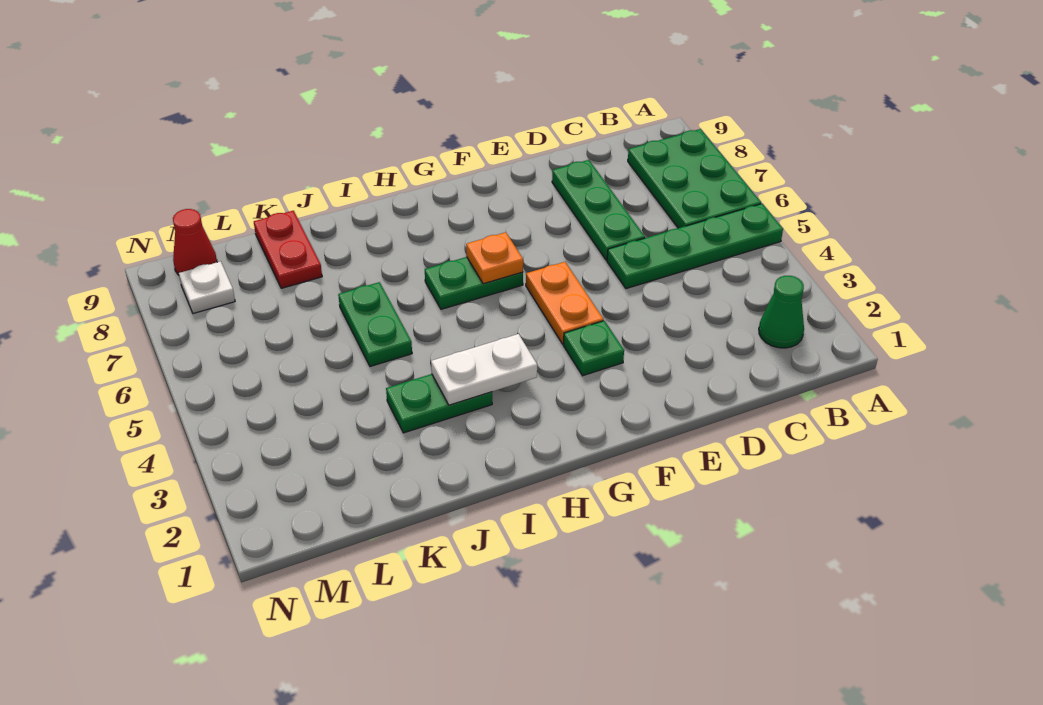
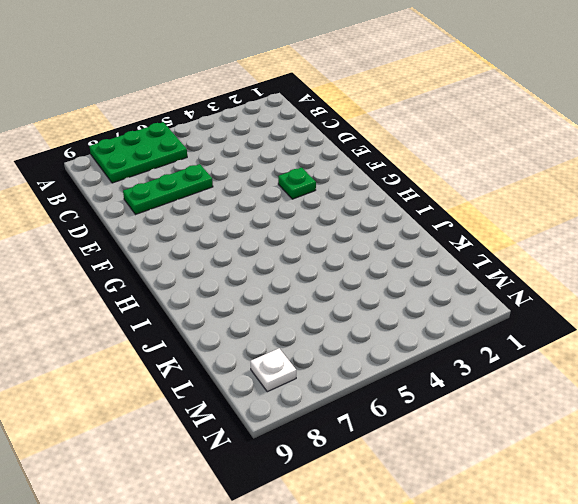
none -> green 1x4 plate [607,204,783,289]
none -> green 1x1 cone [759,276,804,348]
none -> orange 1x2 plate [526,262,604,344]

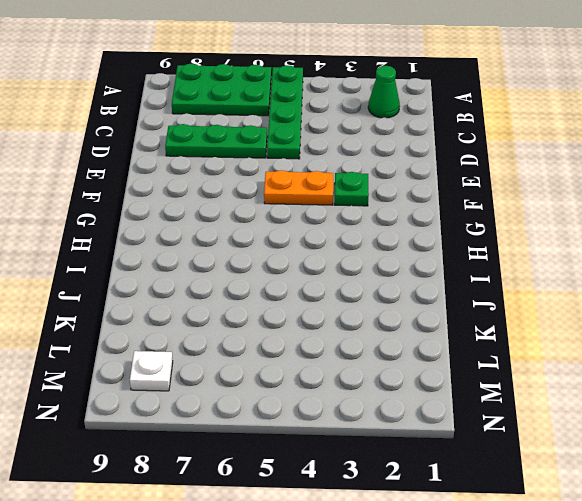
none -> green 1x2 plate [425,257,523,309]
none -> green 1x2 plate [386,374,492,433]
none -> green 1x2 plate [338,282,412,367]

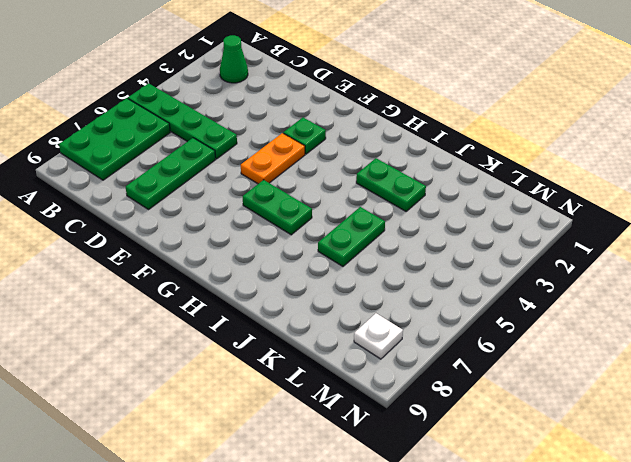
none -> red 1x2 plate [254,211,322,288]
none -> red 1x1 cone [173,209,217,275]
none -> orange 1x1 plate [466,232,523,284]

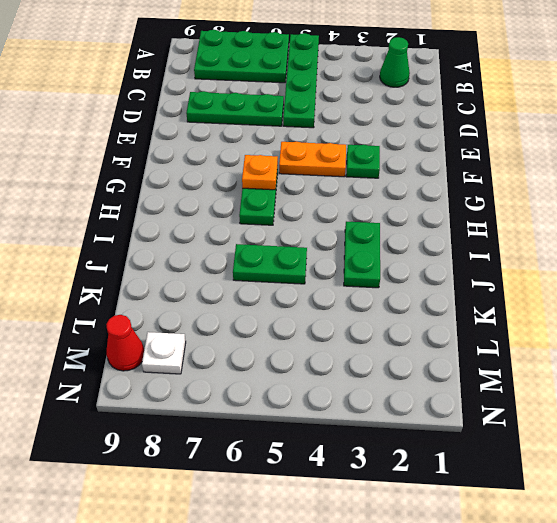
none -> red 1x2 plate [254,211,322,288]
none -> white 1x2 plate [431,334,537,405]

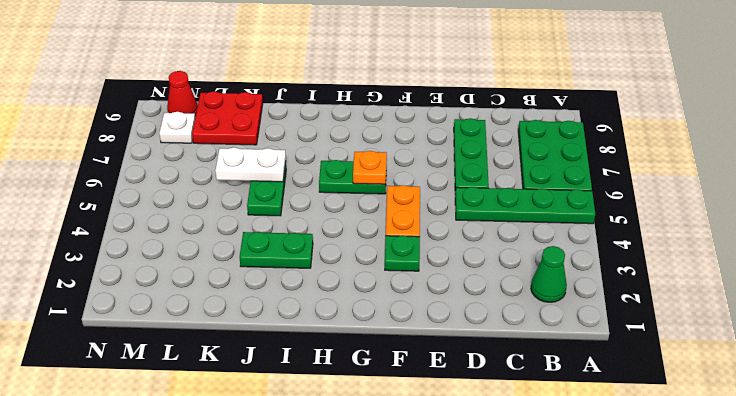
white 1x2 plate [215,148,286,182] -> white 1x2 plate moved to [431,334,537,405]
red 2x2 plate [192,92,263,145] -> red 1x2 plate [254,211,322,288]

